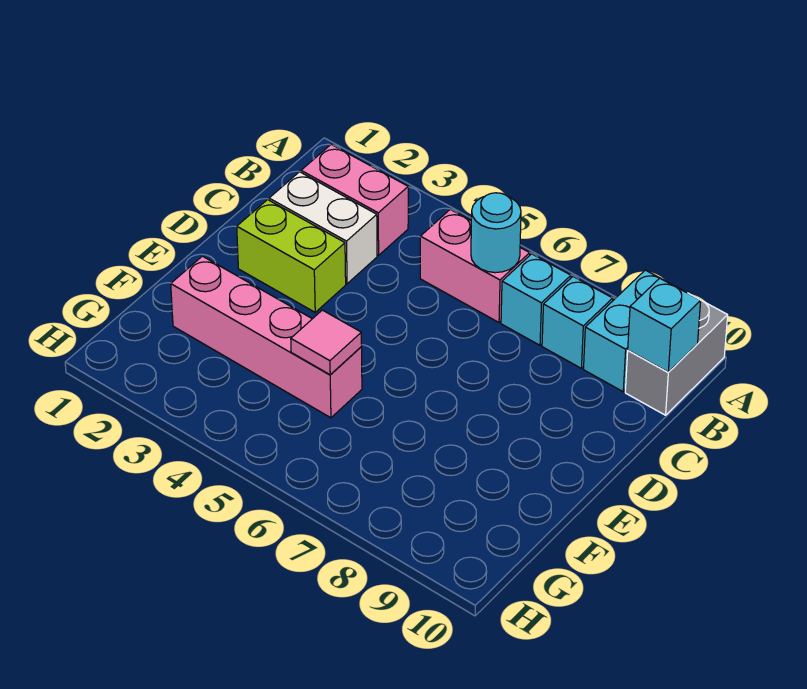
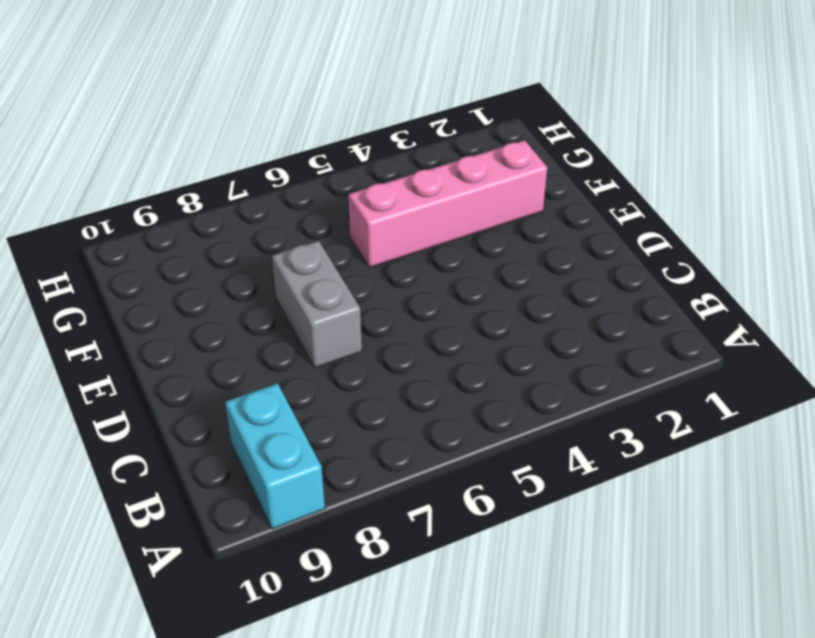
grey 1x2 brick [272,241,362,368] -> grey 1x2 brick moved to [625,301,728,415]
none -> pink 1x2 brick [301,144,408,255]
none -> pink 1x2 brick [420,209,530,322]
none -> cyan 1x1 brick [501,254,571,345]

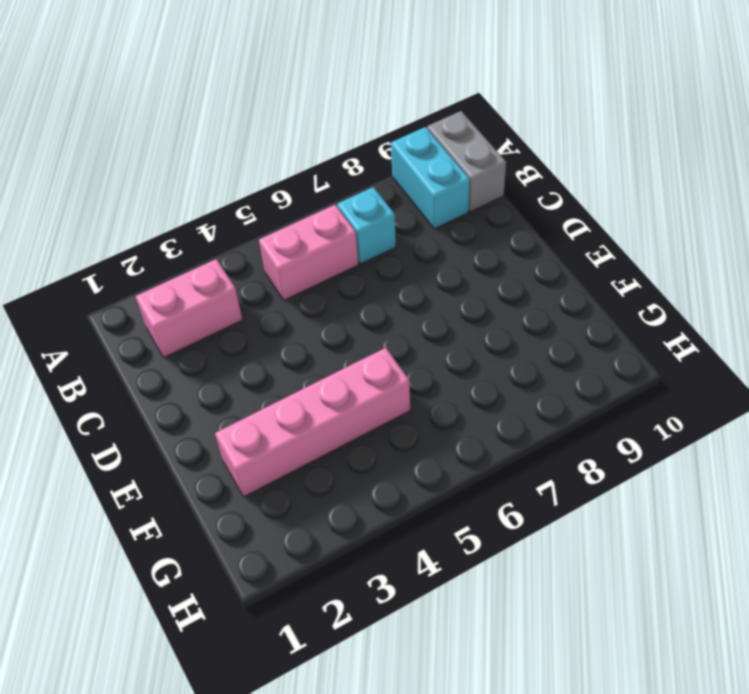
none -> cyan 1x1 brick [542,277,613,368]
none -> white 1x2 brick [269,172,377,284]
none -> lime 1x2 brick [237,200,346,312]

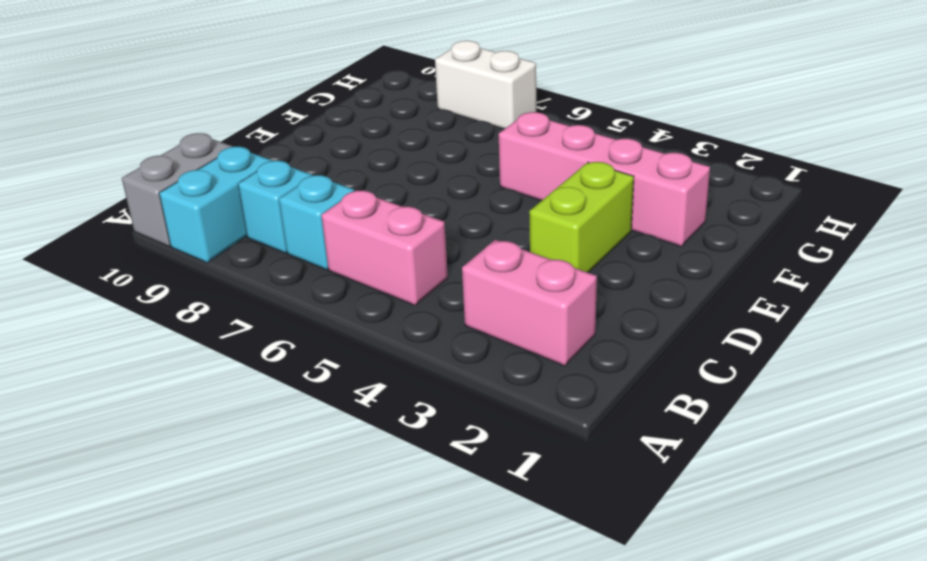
lime 1x2 brick [529,162,634,273] -> lime 1x2 brick turned to [237,200,346,312]
white 1x2 brick [435,41,536,129] -> white 1x2 brick moved to [269,172,377,284]
none -> cyan 1x1 round brick [471,193,521,273]
none -> cyan 1x1 brick [628,278,701,372]
none -> pink 1x1 tile [291,310,362,375]

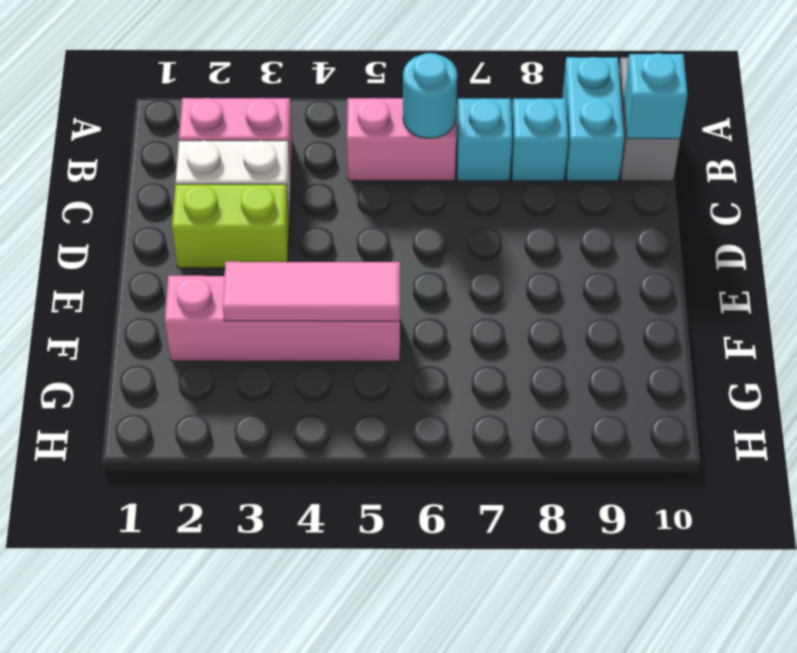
pink 1x3 tile [223,262,400,321] -> pink 1x1 tile [291,310,362,375]

